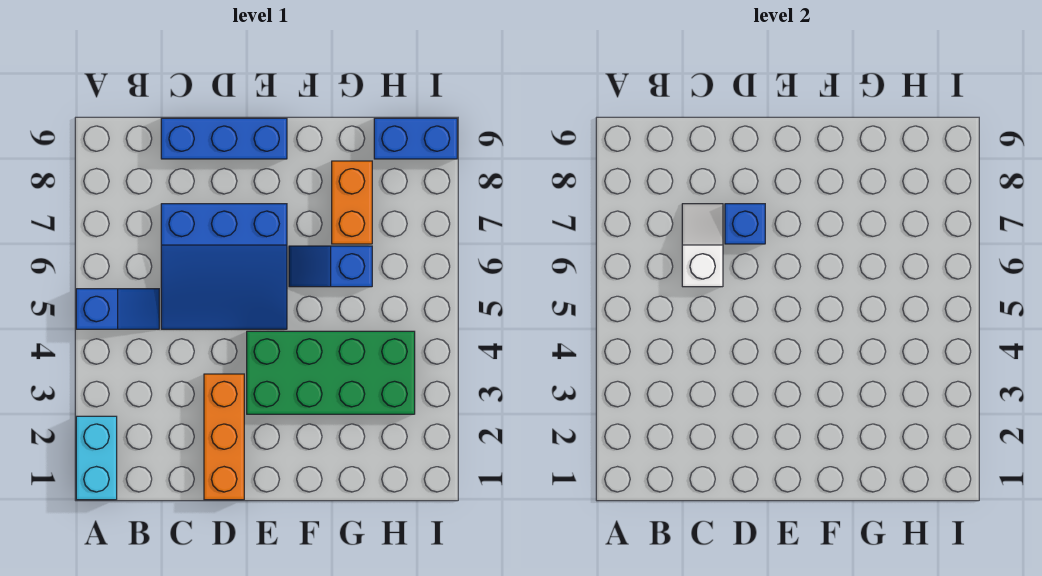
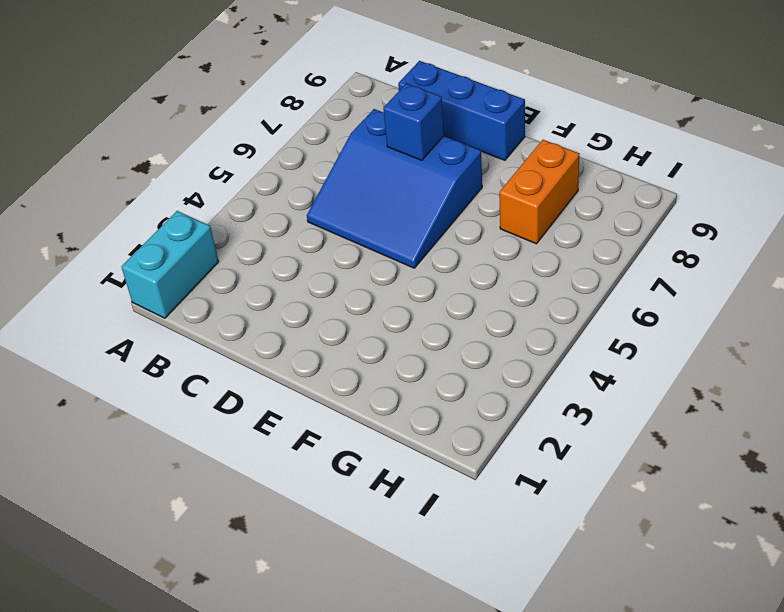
none -> blue 1x2 slope [76,289,159,329]
none -> orange 1x3 brick [204,374,244,500]

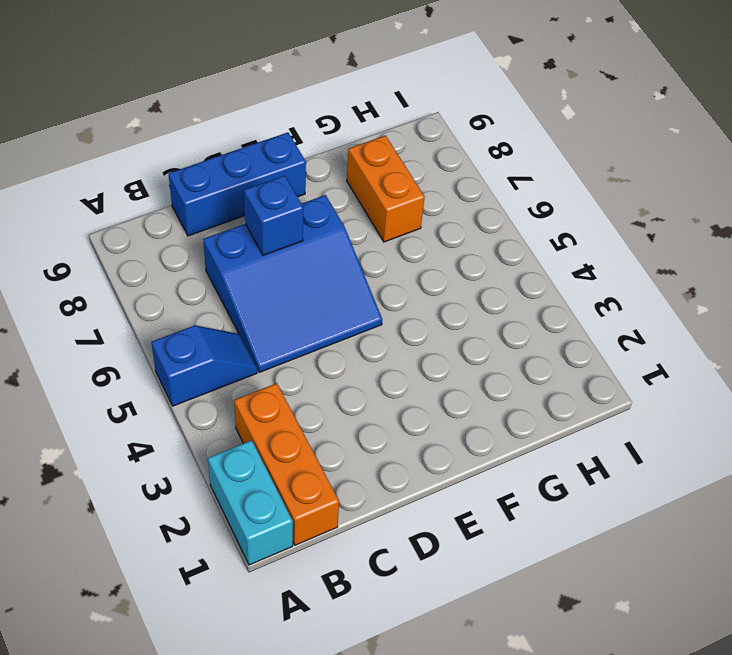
orange 1x3 brick [234,383,339,545] -> orange 1x3 brick moved to [204,374,244,500]
none -> green 2x4 brick [247,331,415,414]
none -> blue 1x2 slope [289,246,372,287]

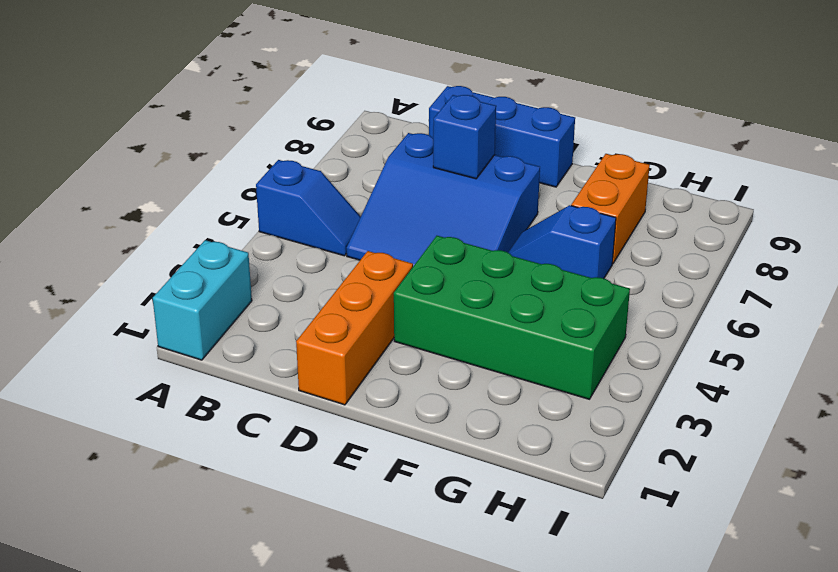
none -> blue 1x2 brick [374,118,457,159]
none -> white 1x2 slope [682,204,723,287]

